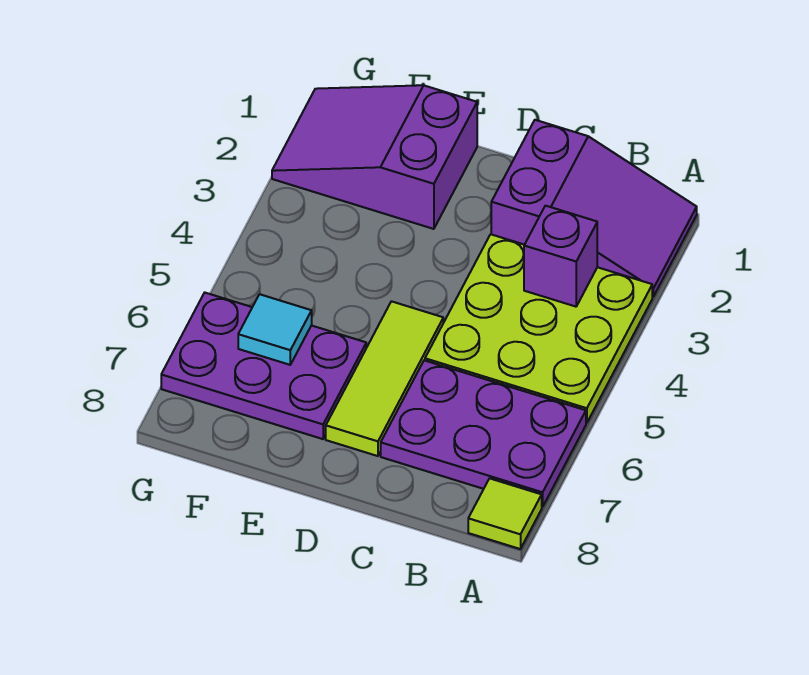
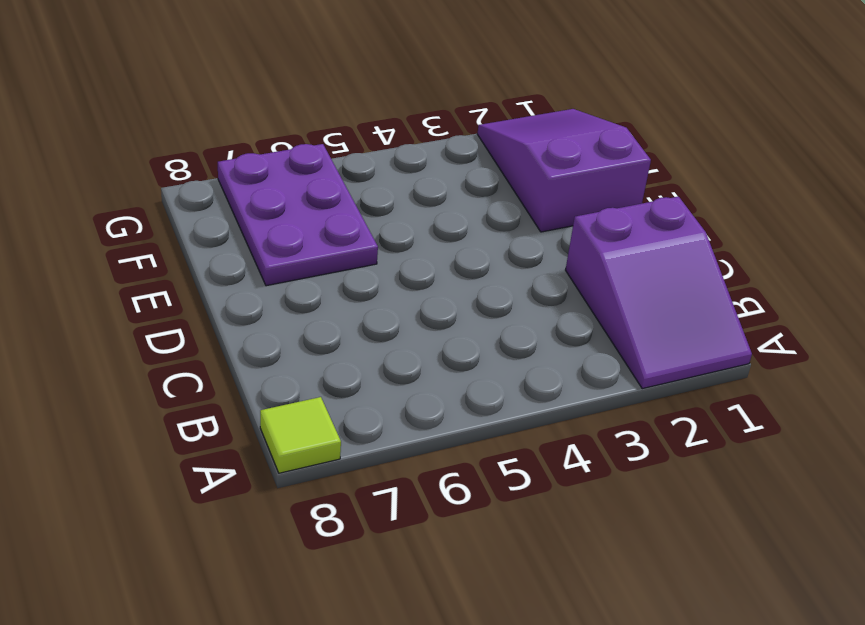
none -> lime 3x3 plate [425,234,652,423]
none -> purple 2x3 plate [381,360,586,507]

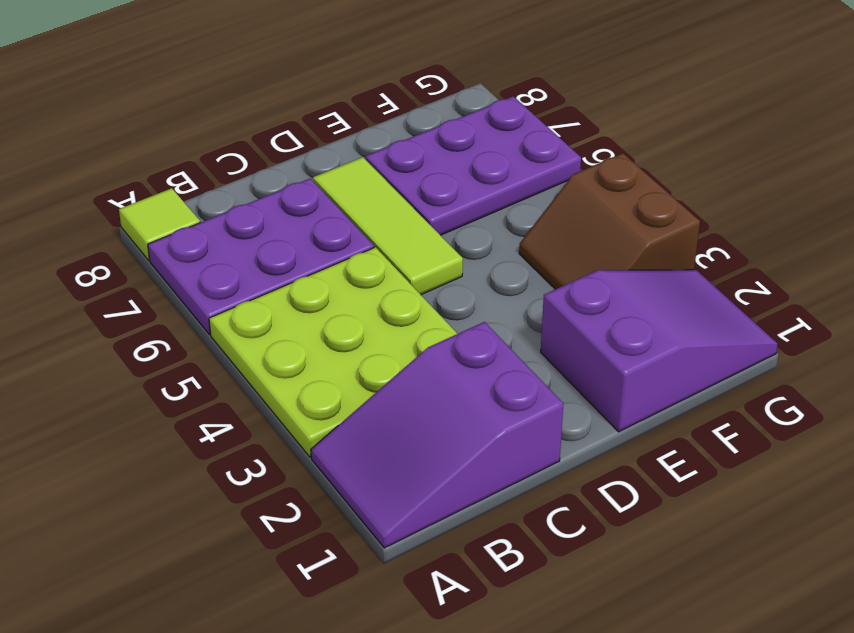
brown 2x2 slope [519,153,700,289] -> none
none -> purple 1x1 brick [524,206,597,307]
none -> cyan 1x1 tile [238,294,312,365]

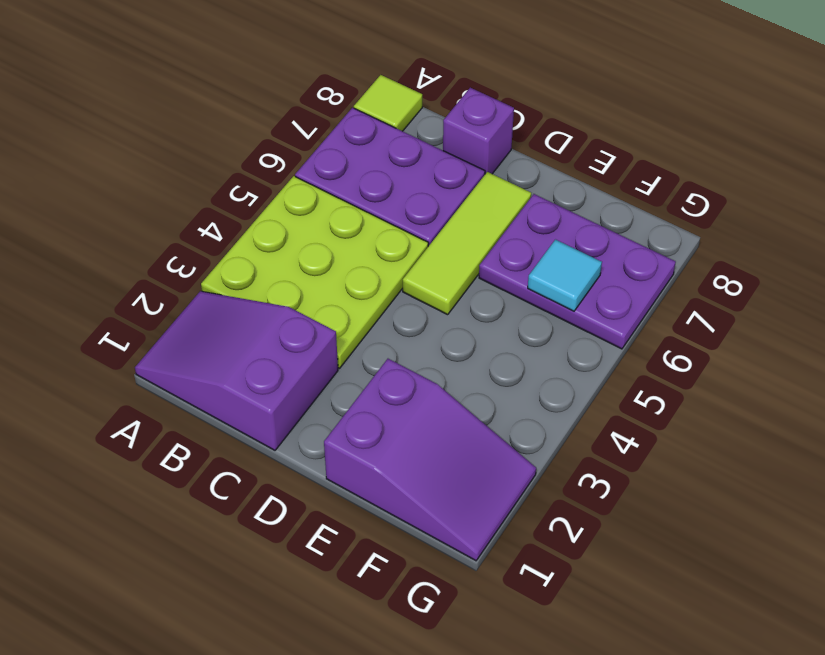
purple 1x1 brick [443,88,514,174] -> purple 1x1 brick moved to [524,206,597,307]

